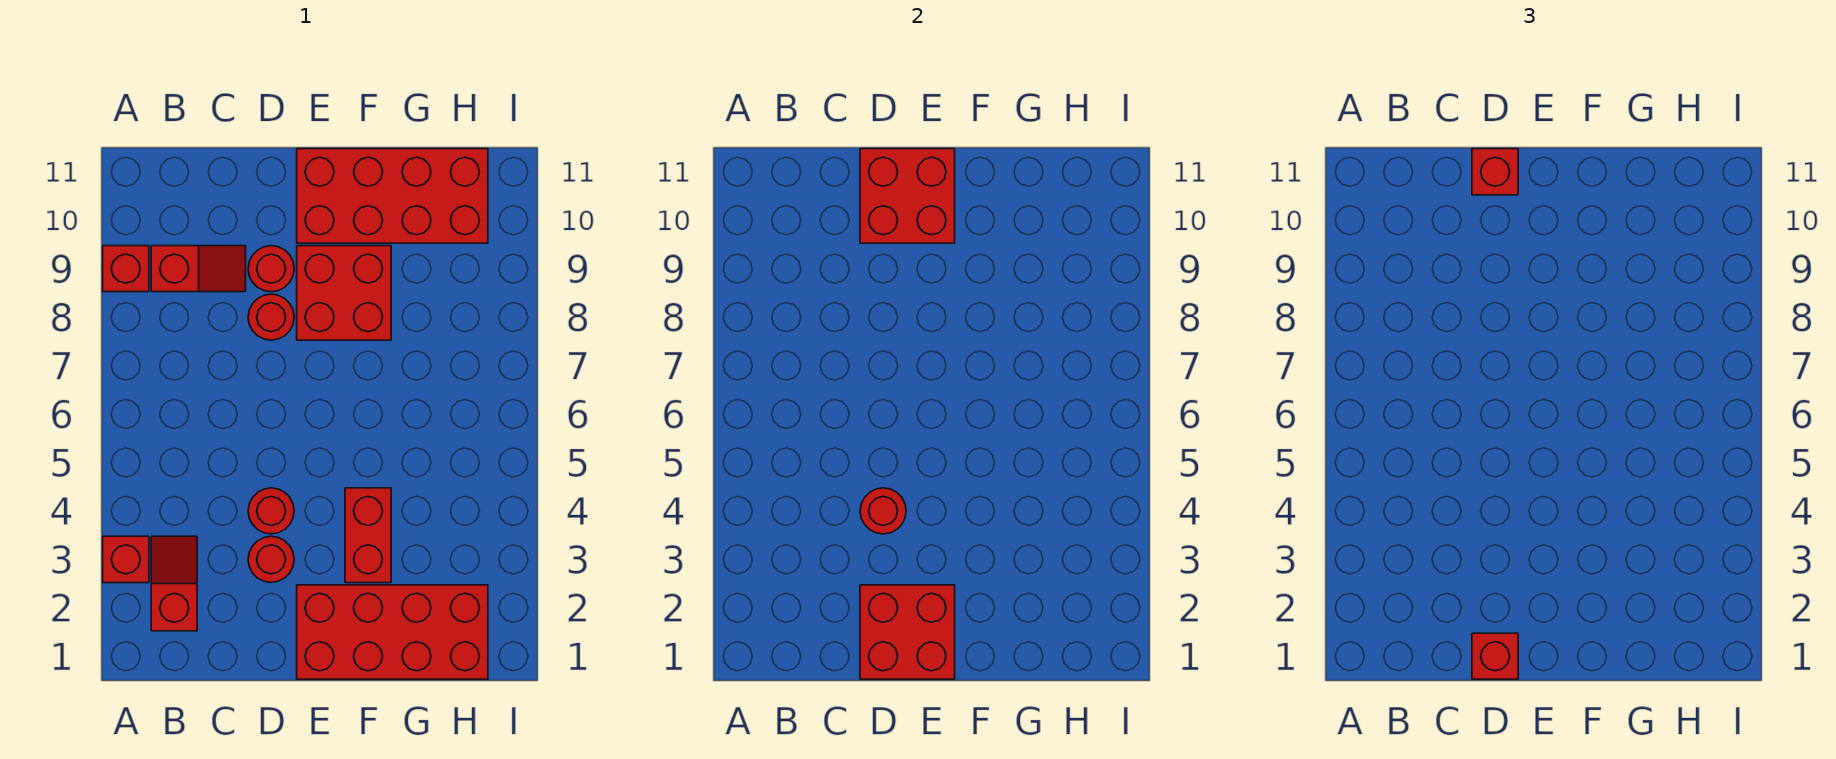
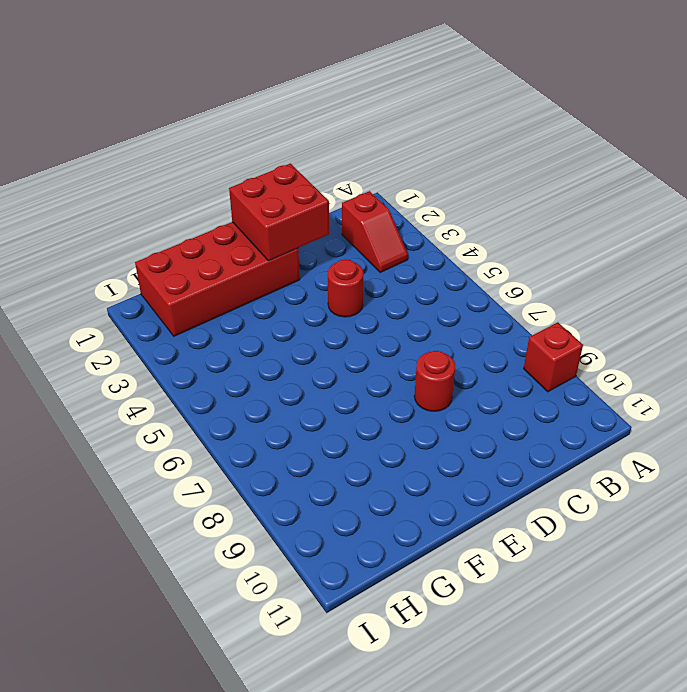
none -> red 1x1 brick [103,536,149,583]
none -> red 1x2 slope [151,246,246,292]
none -> red 1x1 round brick [248,536,294,582]

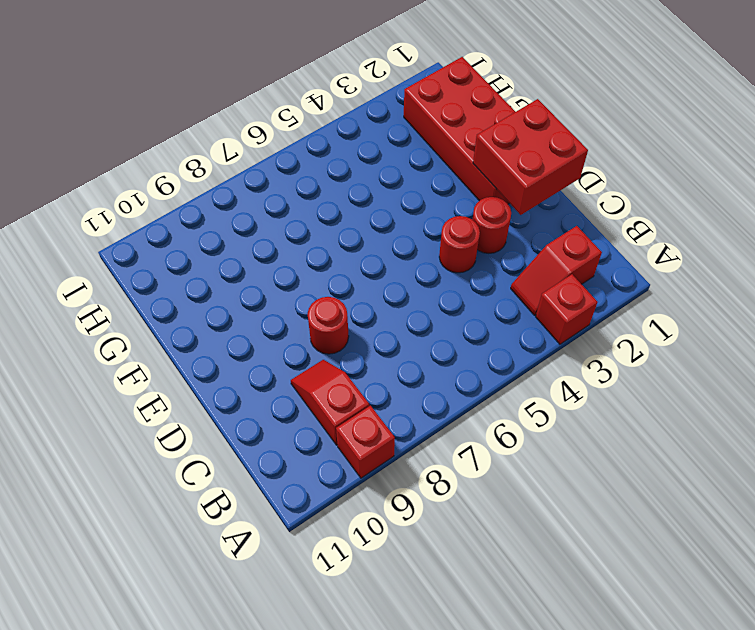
none -> red 1x1 round brick [248,246,294,292]
none -> red 2x2 brick [297,246,391,340]
none -> red 2x4 brick [297,149,488,243]

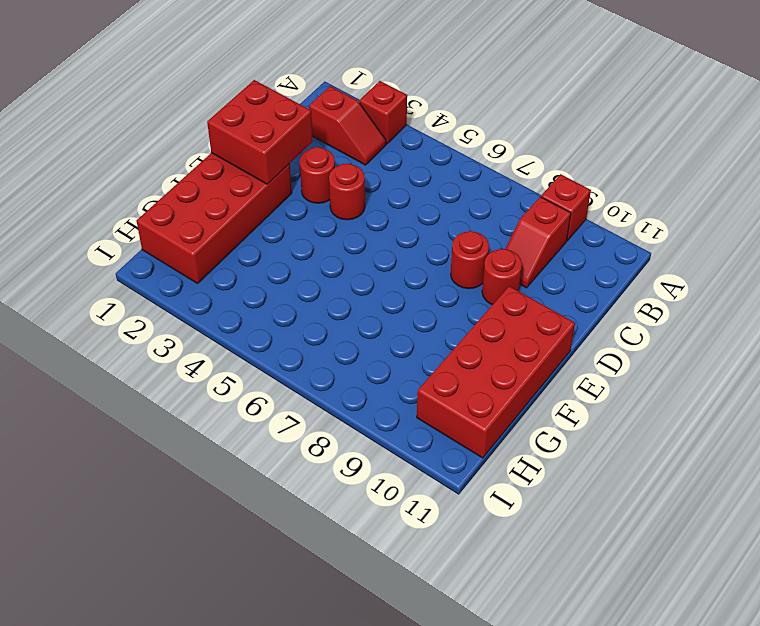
none -> red 2x2 brick [297,246,391,340]
none -> red 1x2 brick [345,488,391,583]
none -> red 1x1 round brick [860,488,906,534]

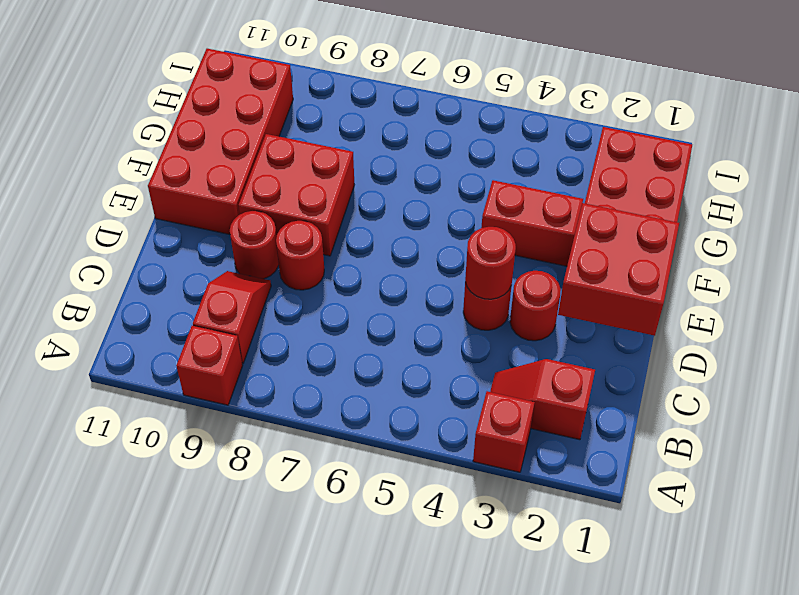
none -> red 2x2 brick [860,149,955,243]
none -> red 1x1 brick [1472,633,1518,679]
none -> red 1x1 brick [1472,149,1518,195]

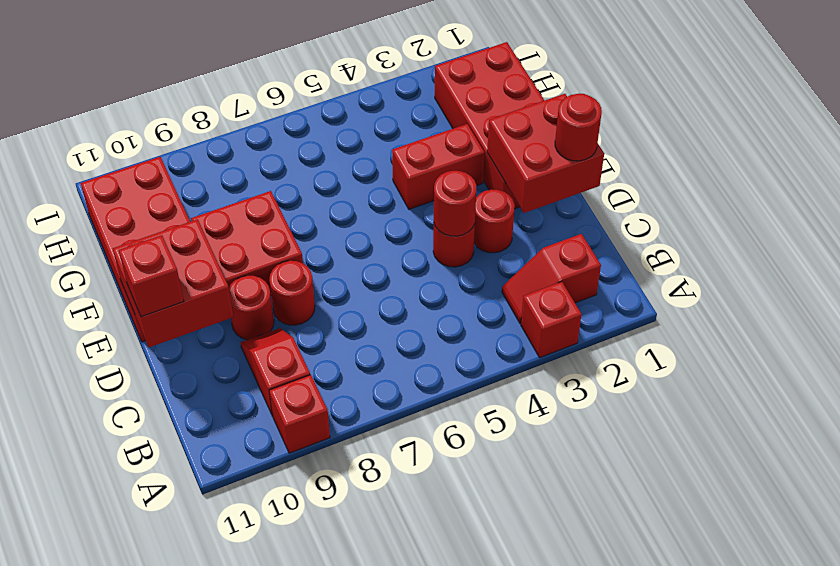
red 1x1 round brick [555,93,602,161] -> red 1x1 brick [1472,633,1518,679]

